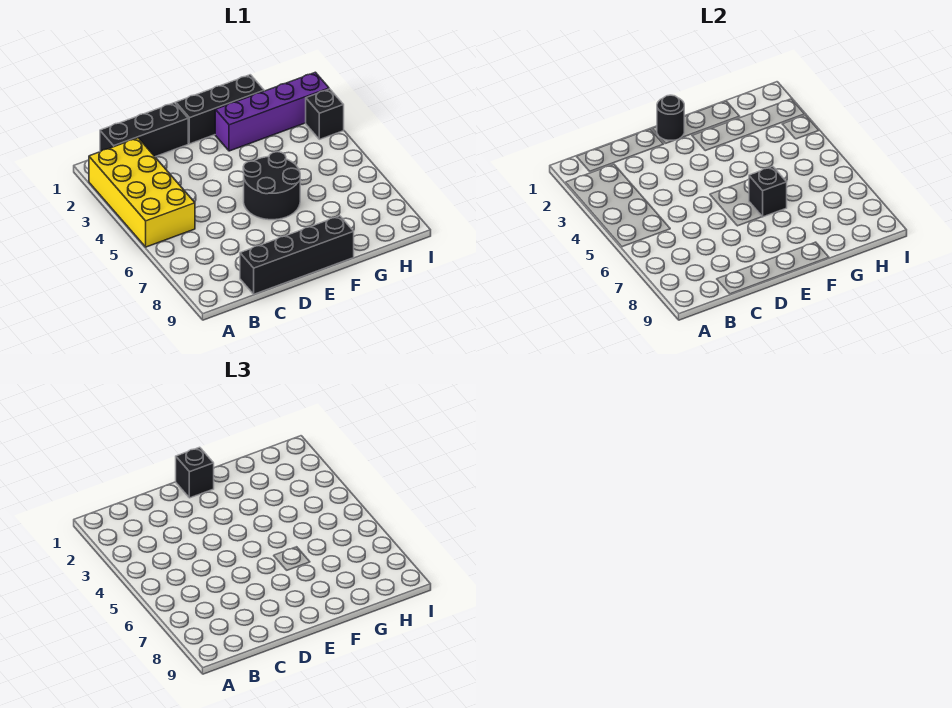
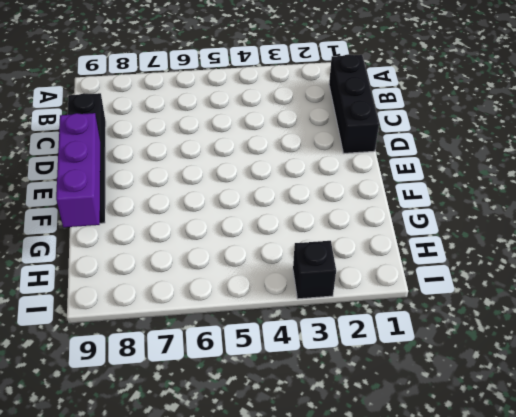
purple 1x3 brick [56,113,100,227] -> none
none -> yellow 2x4 brick [89,138,195,247]
none -> black 1x3 brick [176,75,264,144]

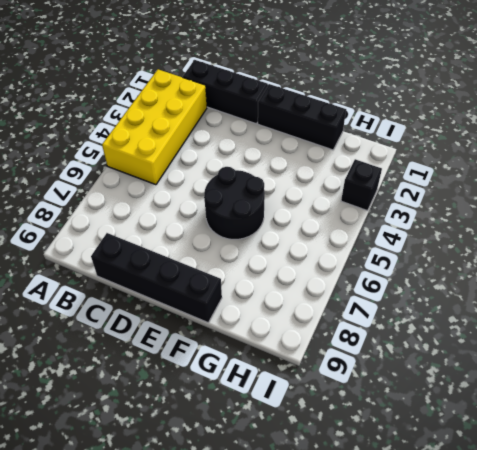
none -> purple 1x4 brick [215,72,329,151]
none -> black 1x1 round brick [657,95,684,141]

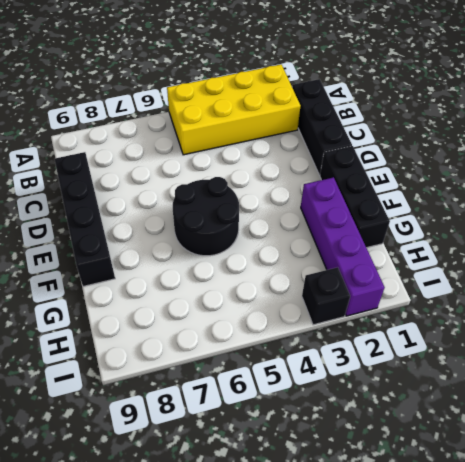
none -> black 1x1 round brick [657,95,684,141]
none -> black 1x1 brick [749,166,787,217]

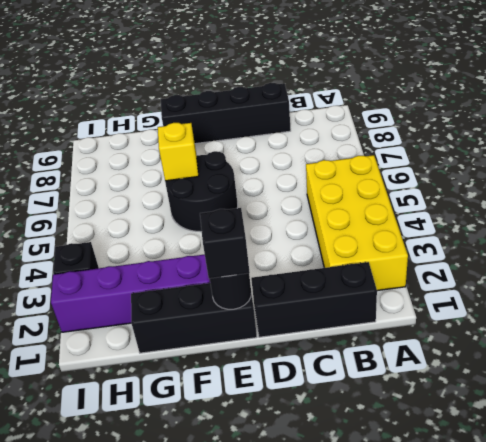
yellow 1x1 brick [158,123,198,181] -> black 1x1 brick [749,166,787,217]

